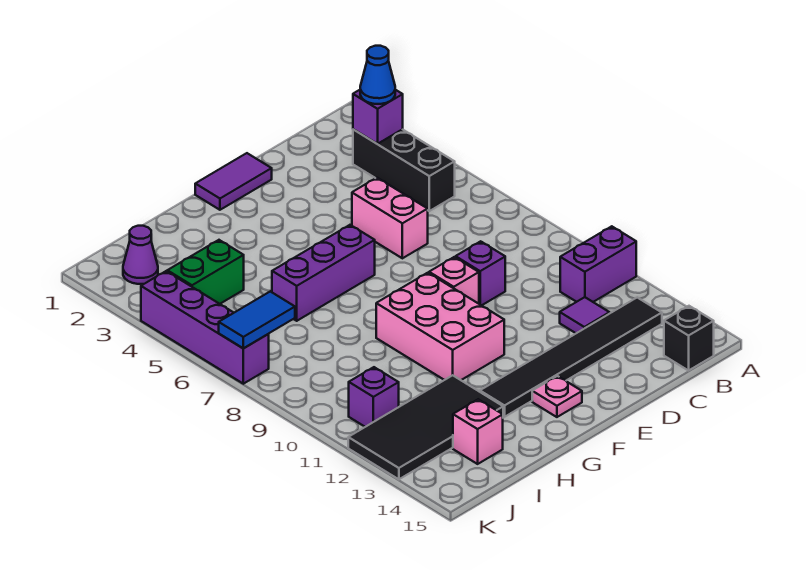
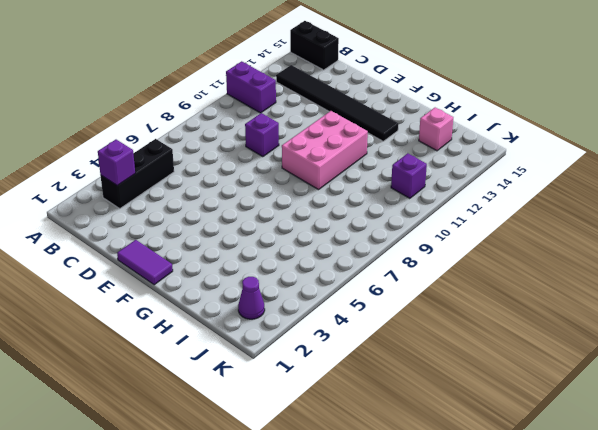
black 1x2 brick [290,21,339,70] -> black 1x1 brick [664,306,714,371]
none -> purple 1x1 tile [560,297,610,333]
none -> pink 1x2 brick [352,178,428,258]
none -> pink 1x1 brick [429,257,479,304]

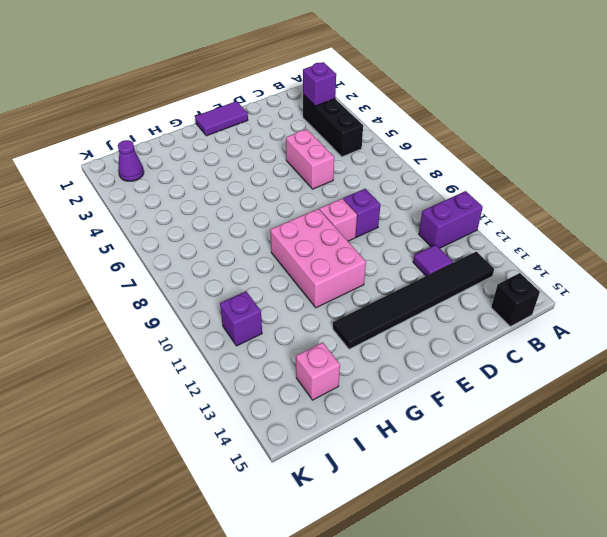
none -> purple 1x3 brick [272,225,375,321]
none -> pink 1x1 plate [532,376,582,417]
none -> black 2x4 tile [348,375,503,479]

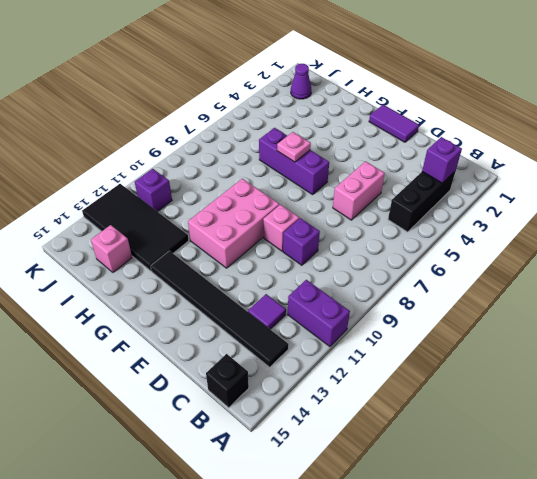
pink 1x1 plate [277,132,311,162] -> pink 1x1 plate moved to [532,376,582,417]
none -> green 1x2 brick [167,240,244,304]
none -> purple 1x4 brick [141,271,269,384]
none -> blue 1x2 tile [219,291,295,348]

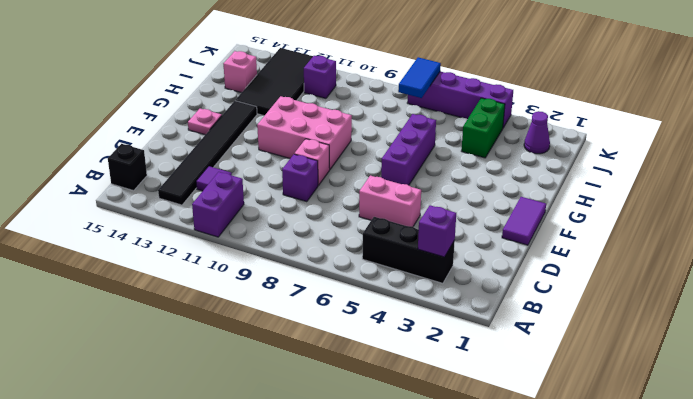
none -> blue 1x1 cone [360,46,395,104]

